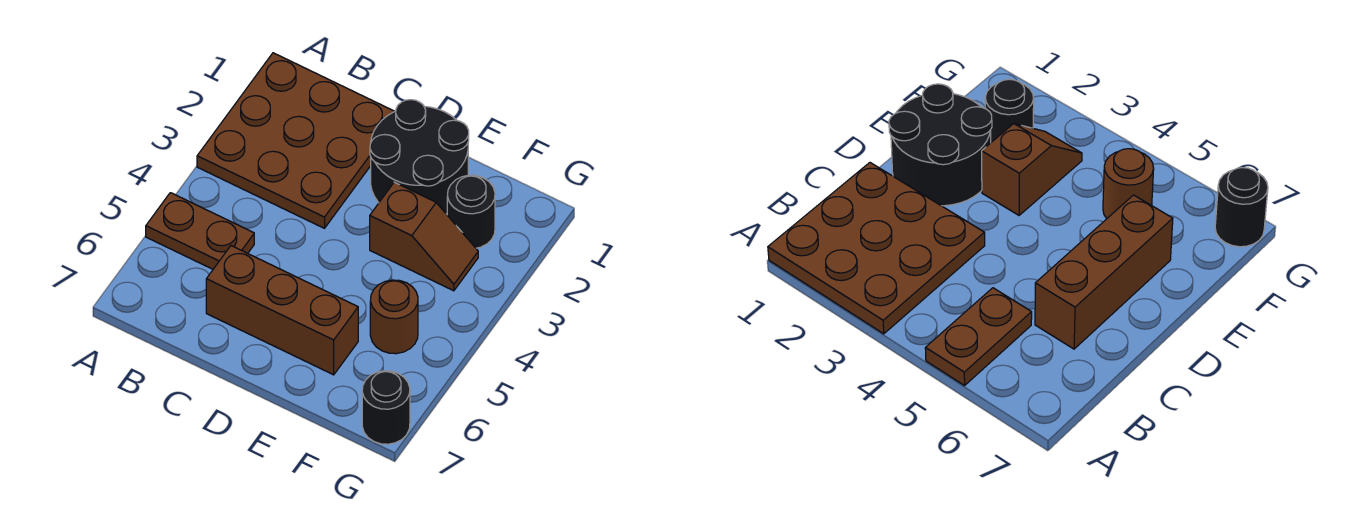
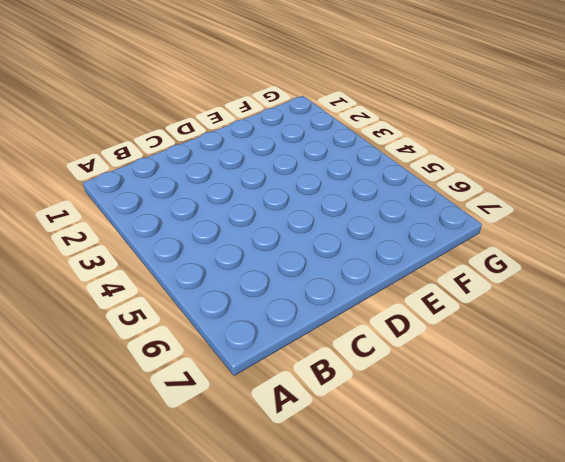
none -> brown 3x3 plate [197,53,395,228]
none -> brown 1x2 plate [146,193,254,269]

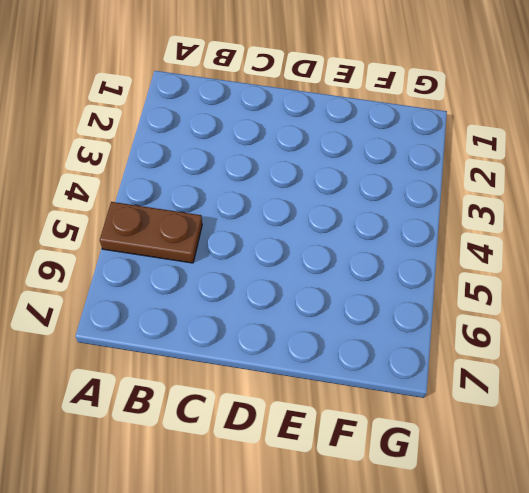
none -> brown 3x3 plate [197,53,395,228]
none -> brown 1x3 brick [206,246,358,375]

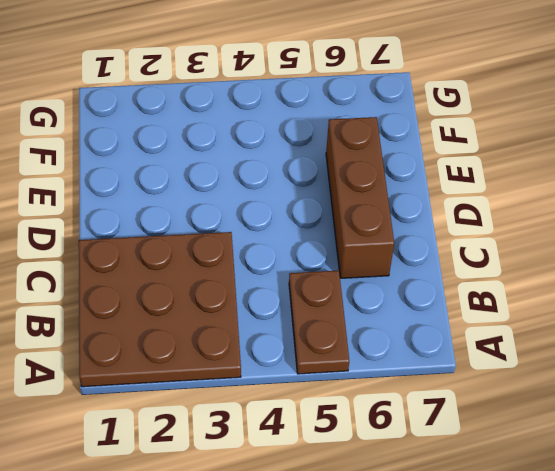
none -> black 2x2 round brick [370,100,469,214]
none -> brown 1x2 slope [370,182,478,291]

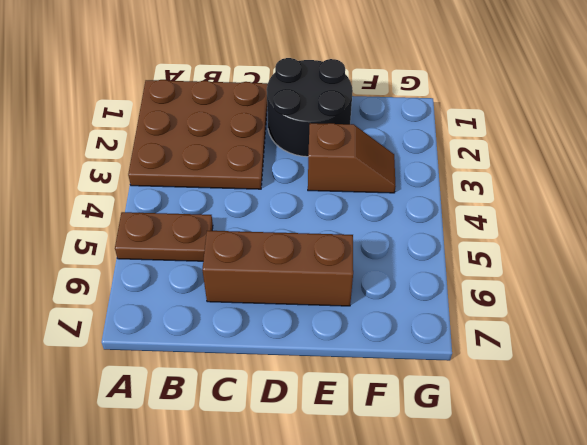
none -> black 1x1 round brick [447,175,495,248]
none -> brown 1x1 round brick [370,280,418,354]

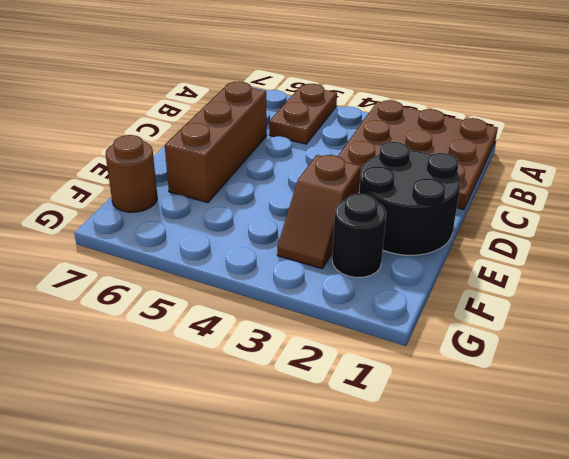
brown 1x1 round brick [105,135,157,212] -> brown 1x1 round brick moved to [370,280,418,354]
none -> black 1x1 round brick [362,371,410,444]

